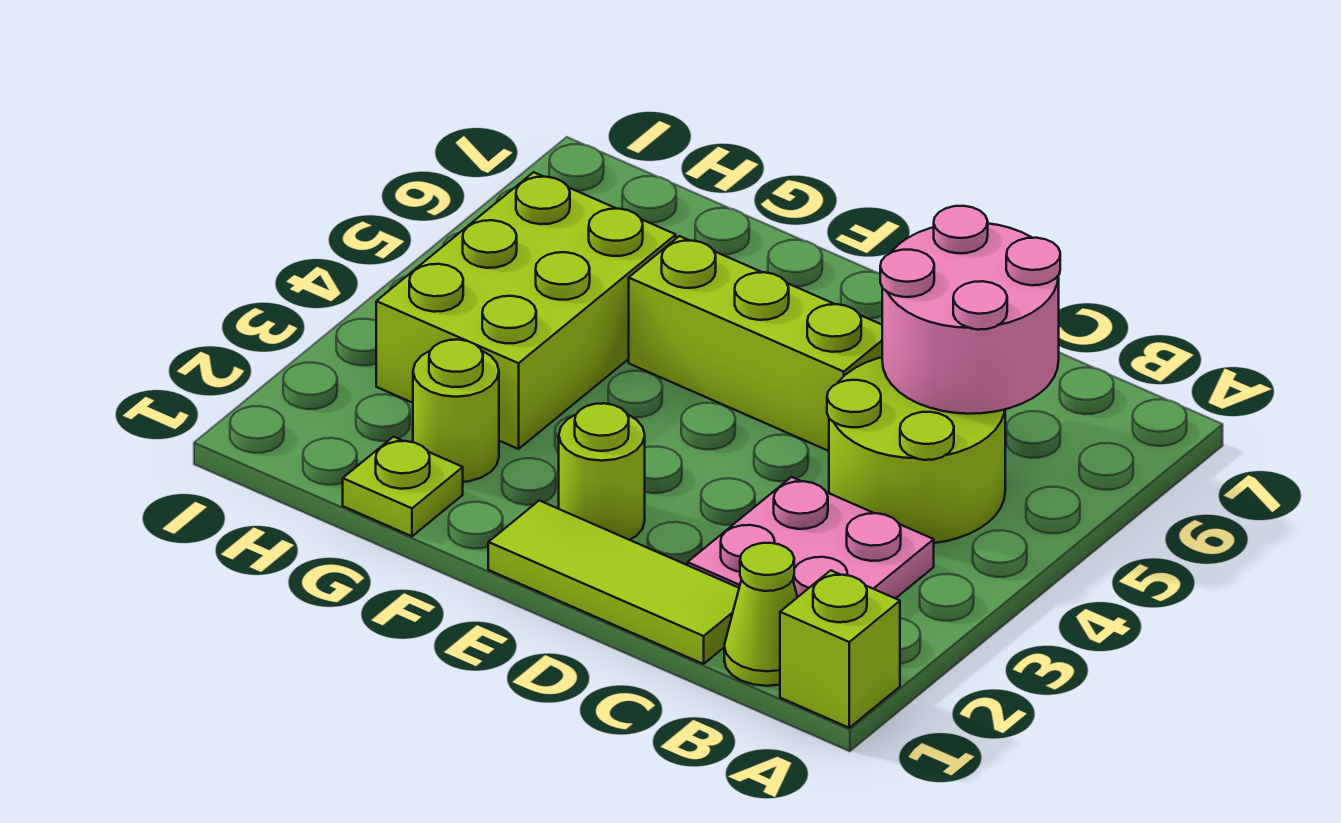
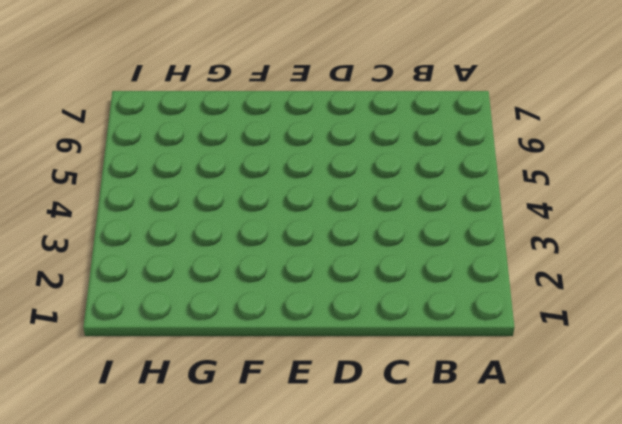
none -> lime 1x1 brick [780,570,900,728]
none -> lime 1x1 cone [724,543,797,686]

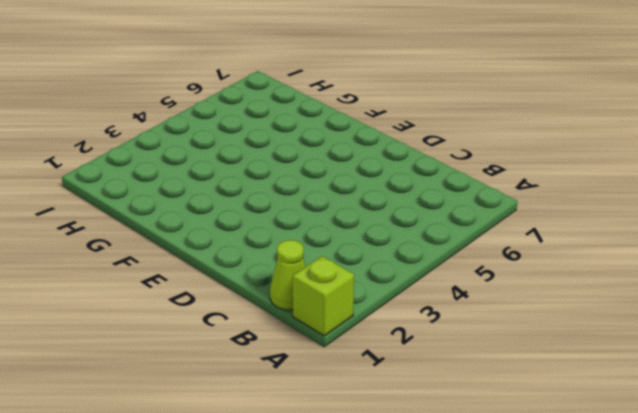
none -> pink 2x2 plate [688,477,934,599]
none -> lime 2x2 round brick [827,357,1005,543]

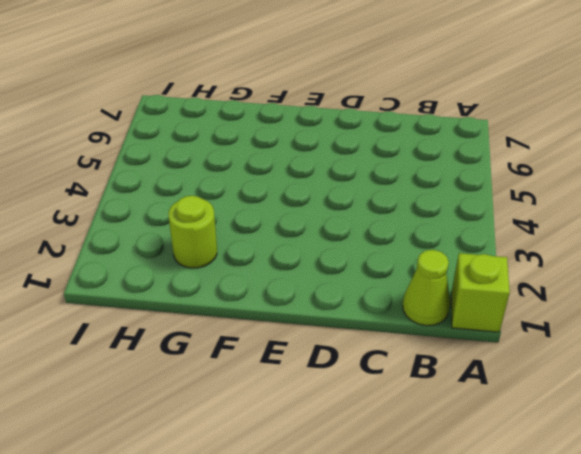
none -> pink 2x2 plate [688,477,934,599]
none -> lime 2x2 round brick [827,357,1005,543]

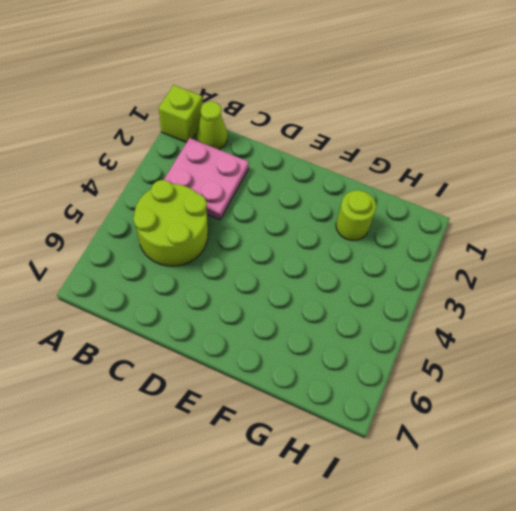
none -> lime 1x3 tile [488,501,739,664]
none -> lime 1x3 brick [629,236,882,451]

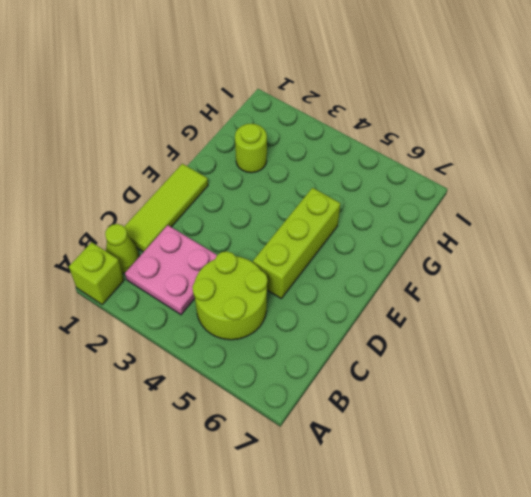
none -> lime 1x1 round brick [559,403,645,540]
none -> lime 1x1 plate [343,437,463,536]

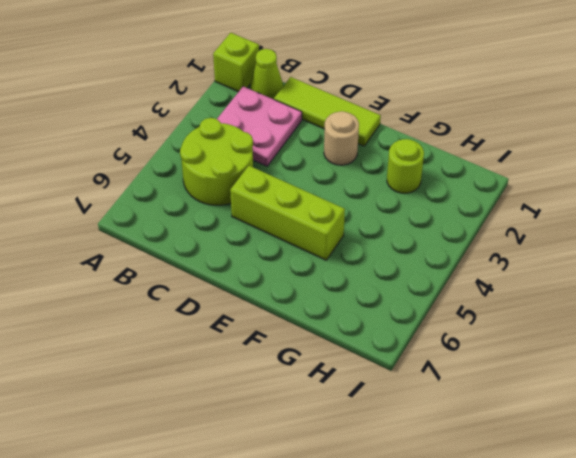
tan 1x1 round brick [324,111,359,165] -> lime 1x1 round brick [559,403,645,540]
none -> lime 1x1 plate [343,437,463,536]
none -> lime 2x3 brick [376,172,676,449]

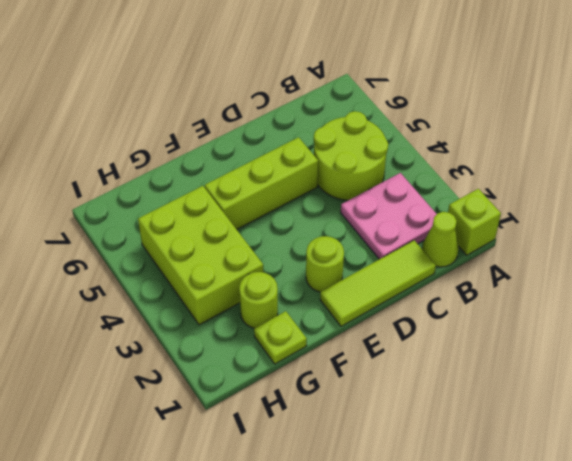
none -> pink 2x2 round brick [880,206,1060,414]

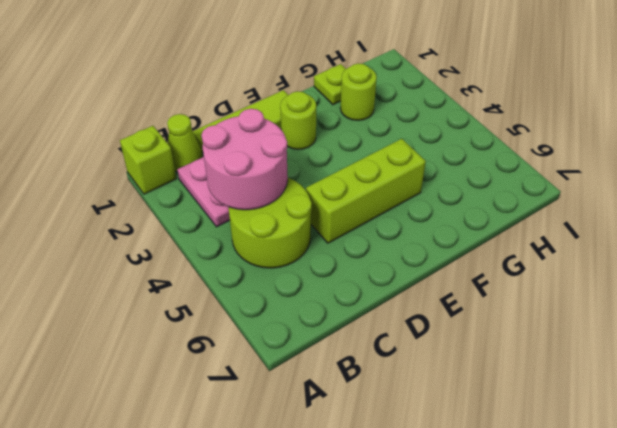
pink 2x2 round brick [202,109,288,210] -> pink 2x2 round brick moved to [880,206,1060,414]
none -> lime 2x3 brick [376,172,676,449]

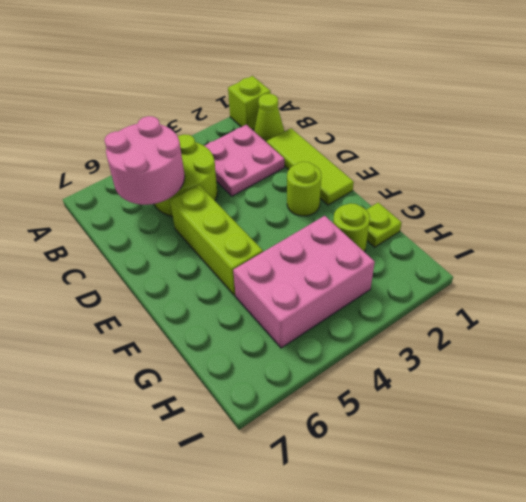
pink 2x3 brick [233,216,375,348] -> lime 2x3 brick [376,172,676,449]

